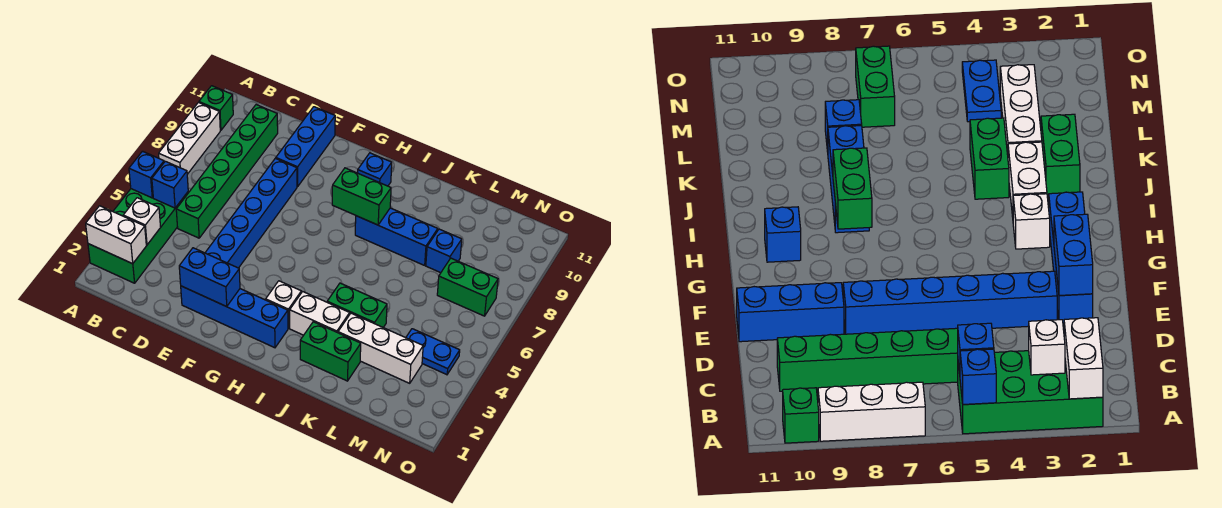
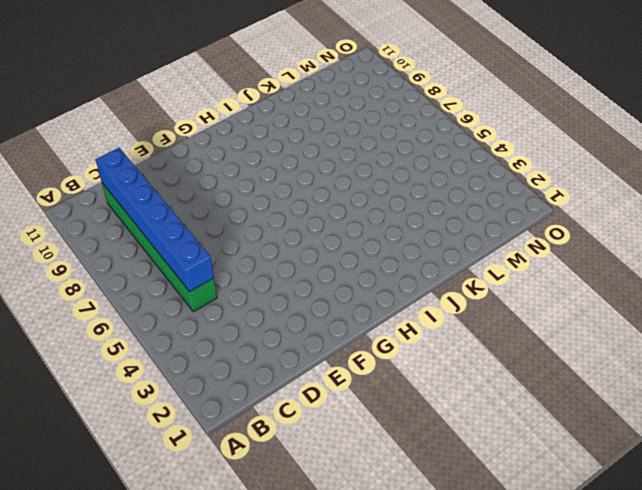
blue 1x6 brick [96,148,214,292] -> blue 1x6 brick moved to [205,158,297,268]
none -> green 2x4 brick [88,189,188,283]
none -> white 1x3 brick [159,103,220,174]
none -> green 1x1 brick [199,86,233,130]

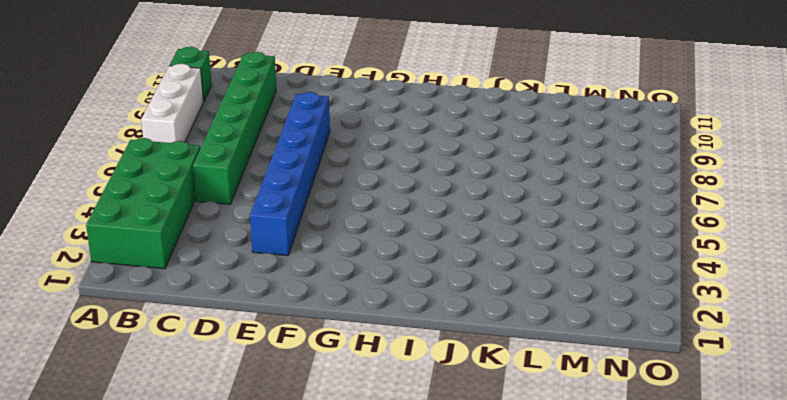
none -> blue 1x4 brick [181,286,288,348]
none -> blue 1x3 brick [276,107,335,187]
none -> white 1x1 brick [266,281,301,328]

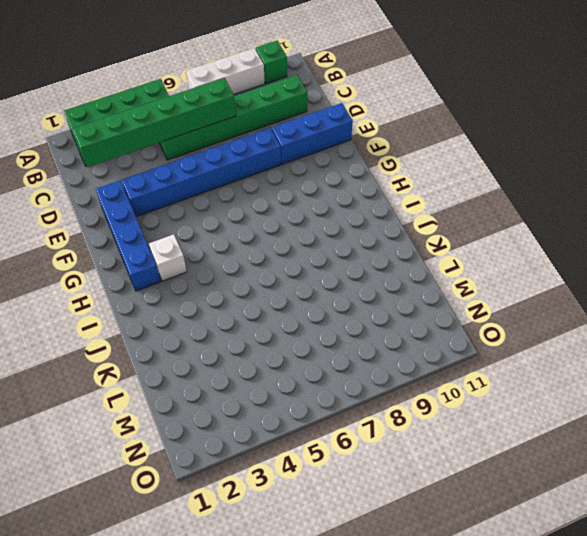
green 1x6 brick [73,78,236,167] -> none
none -> blue 1x1 brick [358,153,392,186]
none -> white 1x2 brick [290,292,350,335]
none -> blue 1x3 brick [355,208,438,265]

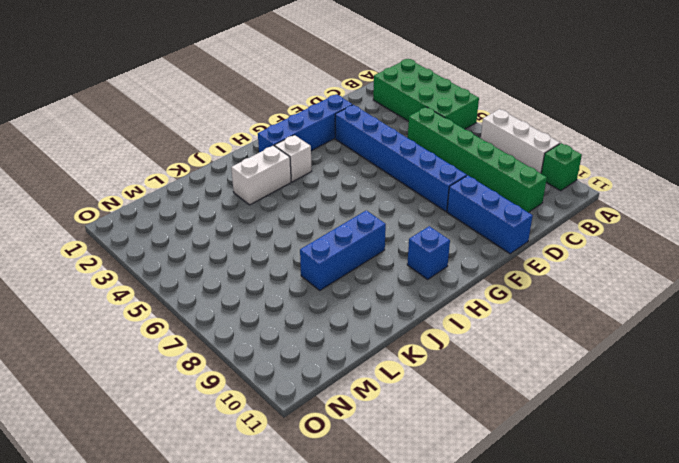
none -> green 1x2 brick [300,322,361,381]
none -> green 1x2 brick [327,283,387,327]
none -> white 1x3 brick [338,313,423,383]

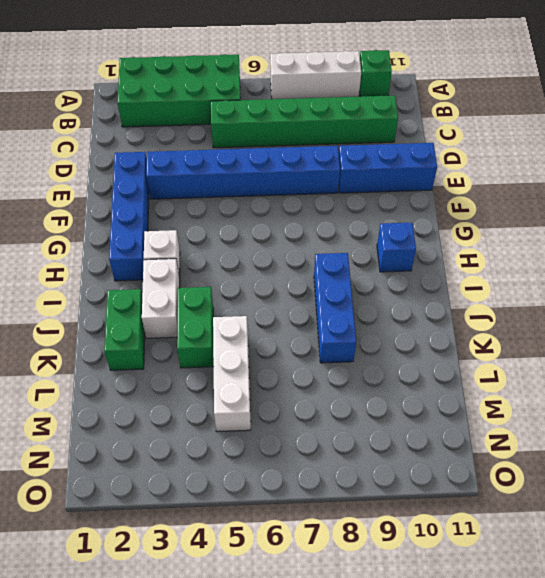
white 1x3 brick [213,316,251,432] -> white 1x3 brick moved to [338,313,423,383]
none -> blue 1x1 brick [426,229,462,273]
none -> blue 1x2 plate [406,329,460,375]
none -> green 1x2 brick [437,258,498,316]

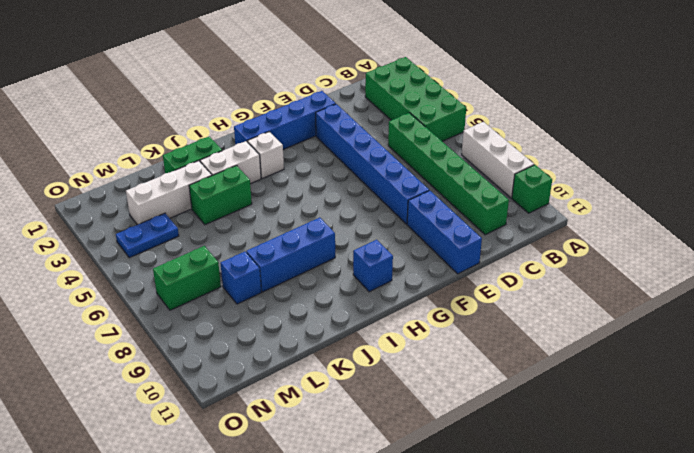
none -> white 1x2 brick [86,206,146,264]
none -> blue 1x1 brick [129,151,164,198]
none -> white 1x1 brick [123,198,161,245]

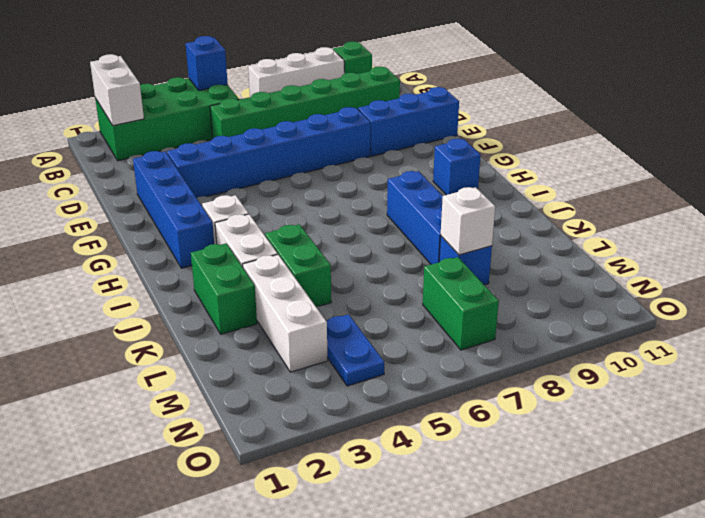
white 1x1 brick [441,187,495,255] -> white 1x1 brick moved to [123,198,161,245]
none -> blue 1x1 brick [152,161,188,208]
none -> blue 1x2 brick [179,248,240,307]
none -> green 1x2 brick [332,168,391,225]

